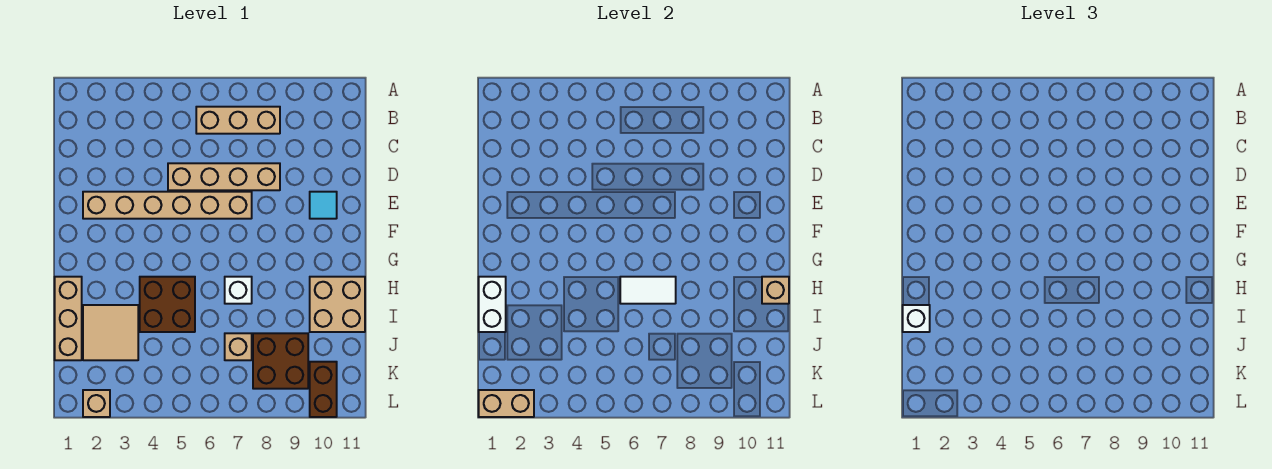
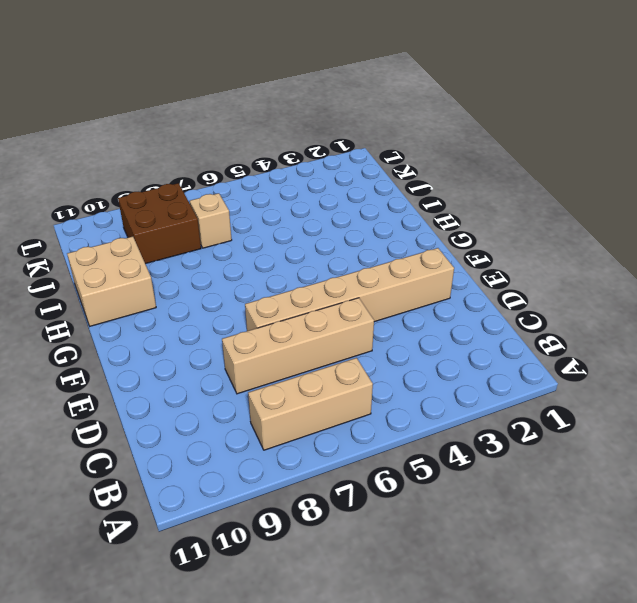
none -> cyan 1x1 tile [310,192,337,219]
none -> tan 1x3 brick [55,277,82,360]
none -> brown 2x2 brick [140,277,195,332]

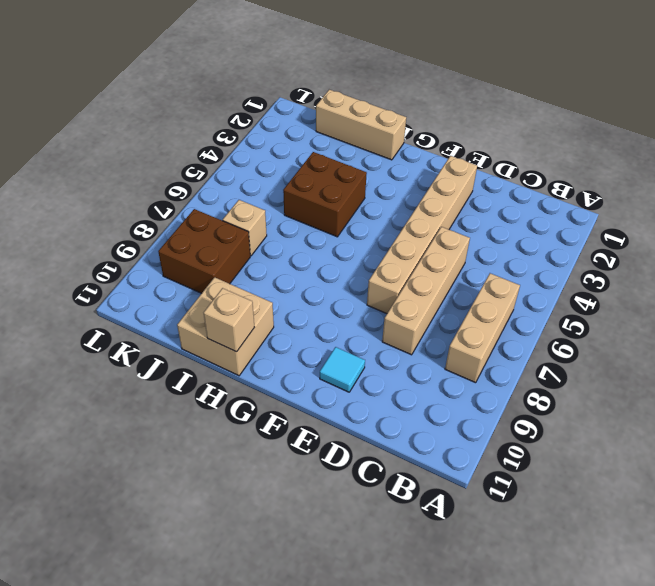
none -> white 1x1 brick [225,277,252,304]
none -> tan 2x2 tile [83,305,138,360]
none -> brown 1x2 brick [310,362,337,417]

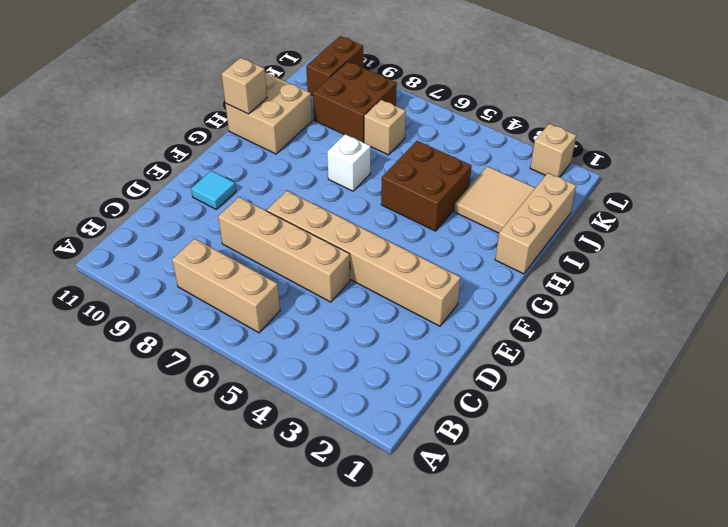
none -> white 1x2 brick [479,277,506,332]
none -> white 1x2 tile [620,277,676,304]
none -> tan 1x2 brick [479,390,534,417]

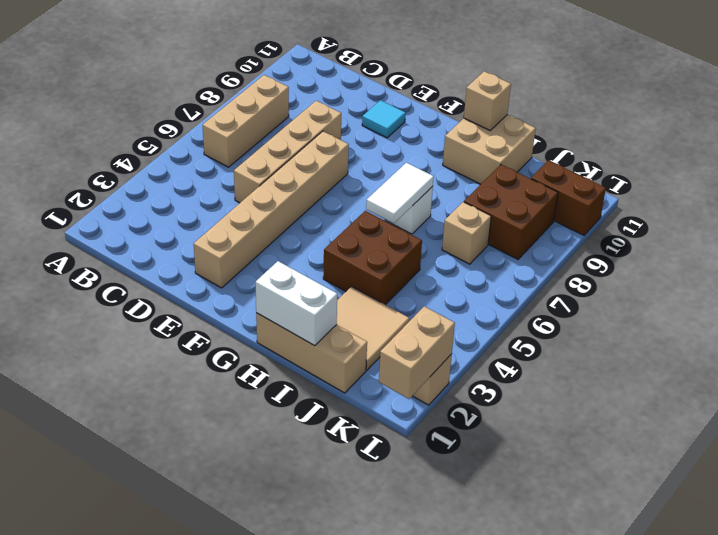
none -> white 1x1 brick [903,305,930,332]

